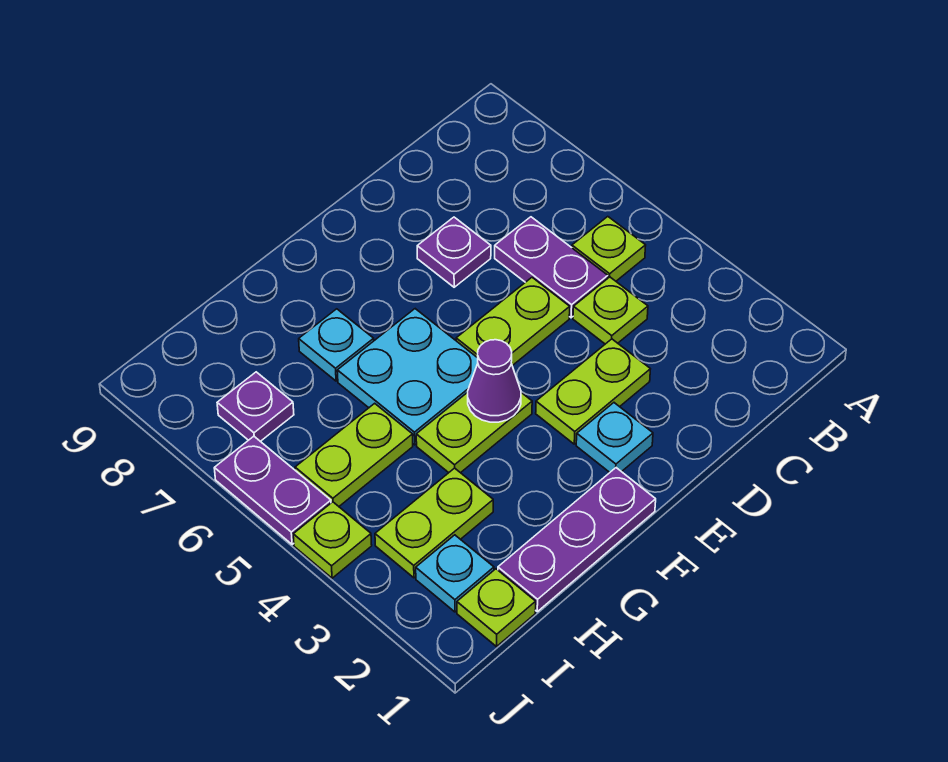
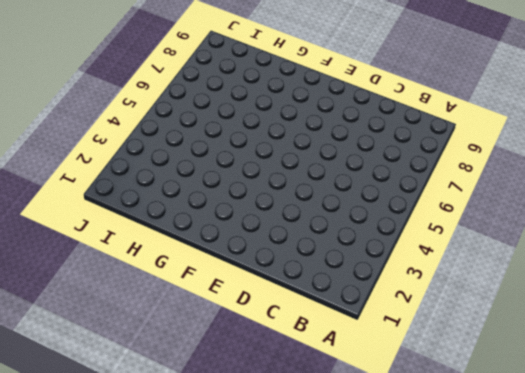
none -> lime 1x1 plate [572,217,646,281]
none -> lime 1x1 plate [573,277,648,344]
none -> purple 1x2 plate [495,217,608,318]

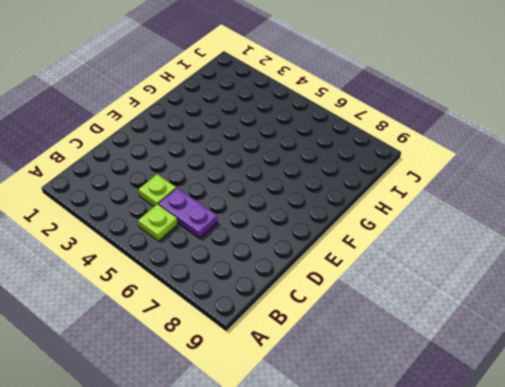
none -> lime 1x2 plate [536,339,650,444]
none -> lime 1x2 plate [456,278,570,366]
none -> purple 1x1 plate [417,217,491,287]

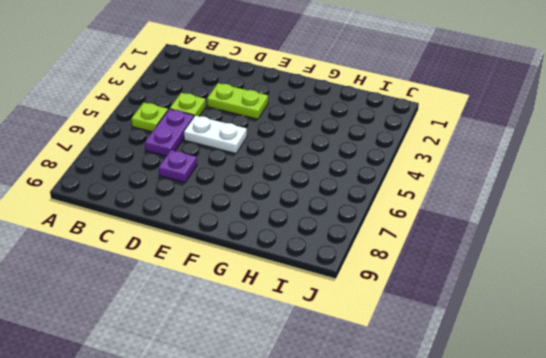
white 1x2 plate [184,116,247,153] -> lime 1x2 plate [456,278,570,366]
none -> cyan 1x1 plate [576,403,653,472]
none -> purple 1x3 plate [498,468,656,612]
none -> lime 1x2 plate [416,392,532,473]

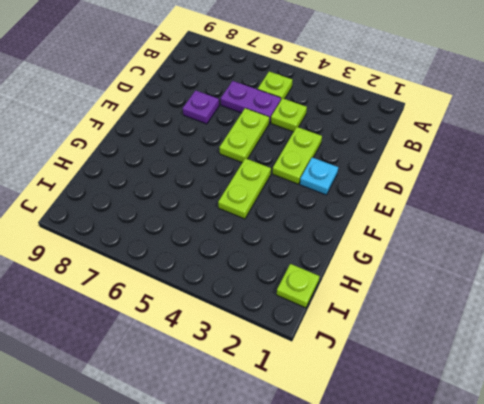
none -> purple 1x3 plate [498,468,656,612]
none -> cyan 2x2 plate [337,309,478,445]
none -> cyan 1x1 plate [299,309,374,381]

